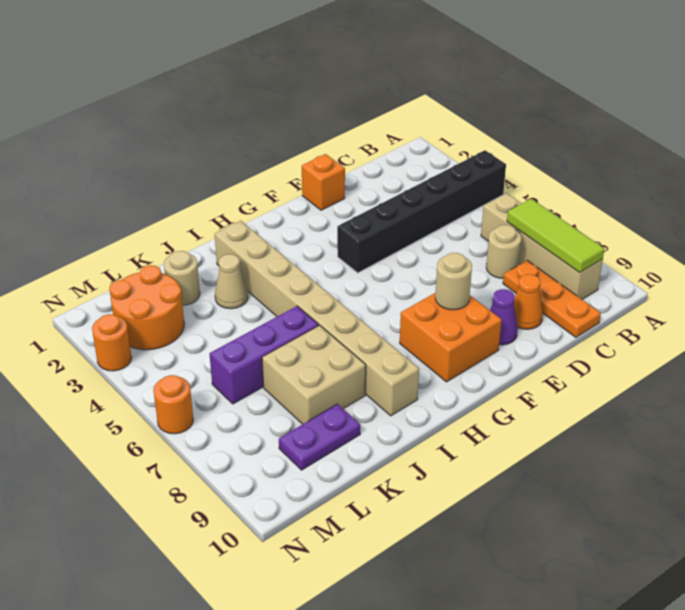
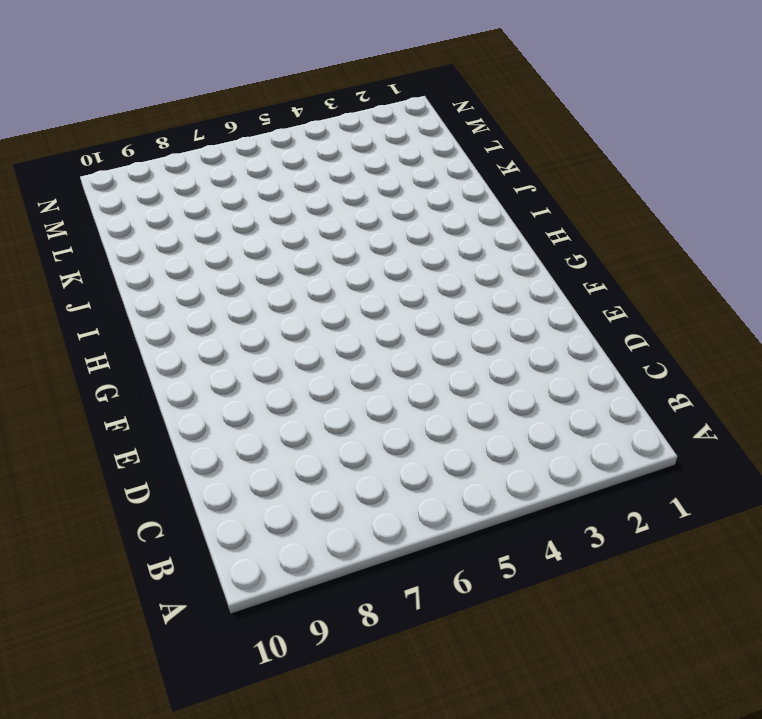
none -> black 1x6 brick [337,150,506,273]
none -> tan 1x4 brick [481,193,603,299]
none -> tan 1x1 round brick [486,225,522,278]

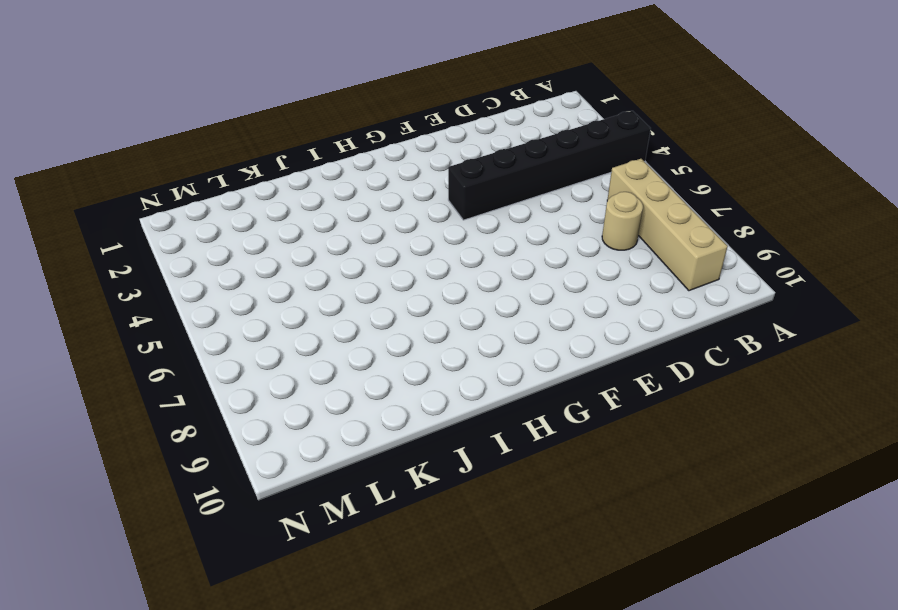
none -> orange 1x3 plate [503,260,601,337]
none -> orange 1x1 cone [514,274,543,329]
none -> orange 1x1 brick [302,154,345,210]

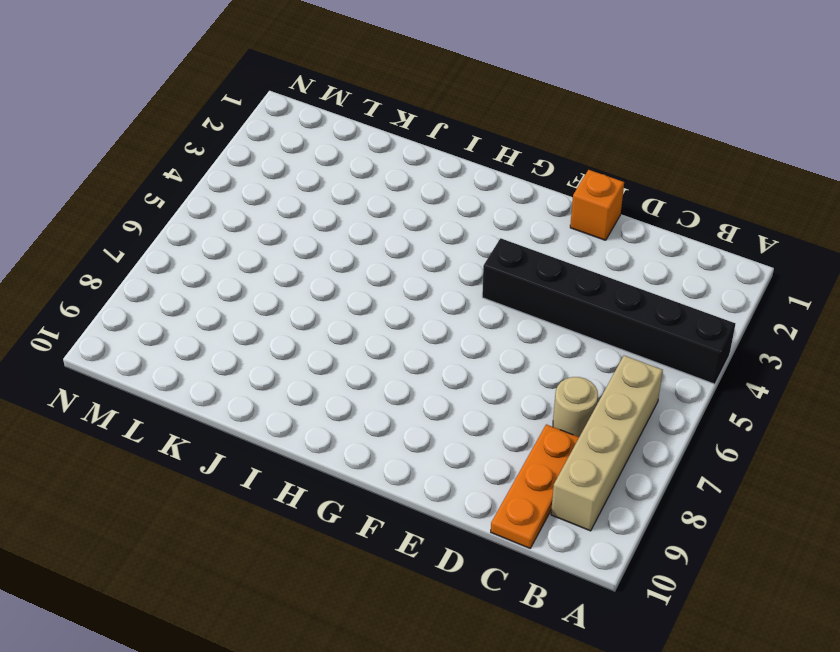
none -> orange 1x1 cone [514,274,543,329]
none -> purple 1x1 cone [490,289,518,345]
none -> orange 2x2 brick [400,293,502,382]

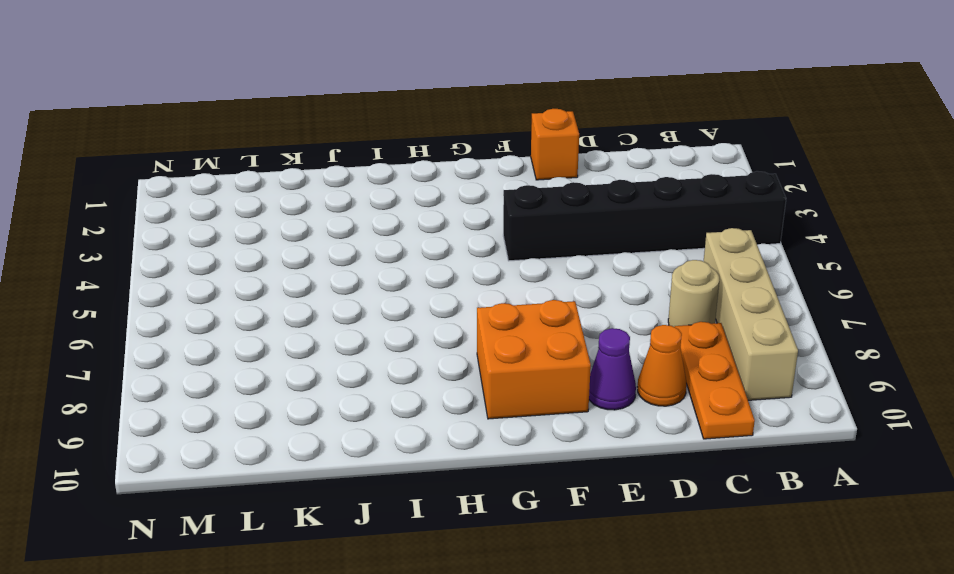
none -> tan 1x8 brick [215,221,419,416]
none -> tan 1x1 cone [215,254,248,309]
none -> purple 1x3 brick [210,306,319,404]

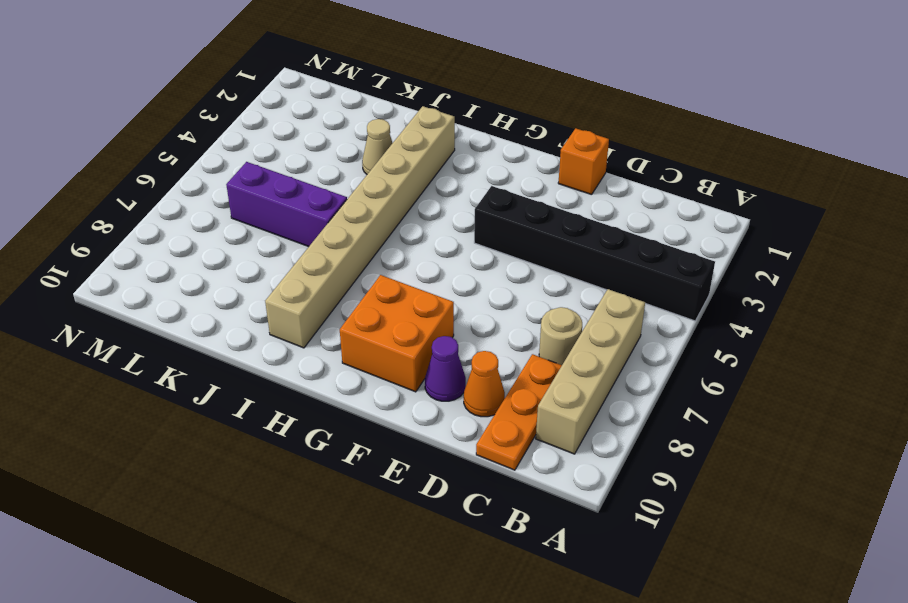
none -> tan 2x2 brick [262,325,366,424]
none -> tan 1x1 round brick [164,251,200,305]
none -> purple 1x2 plate [279,404,360,470]

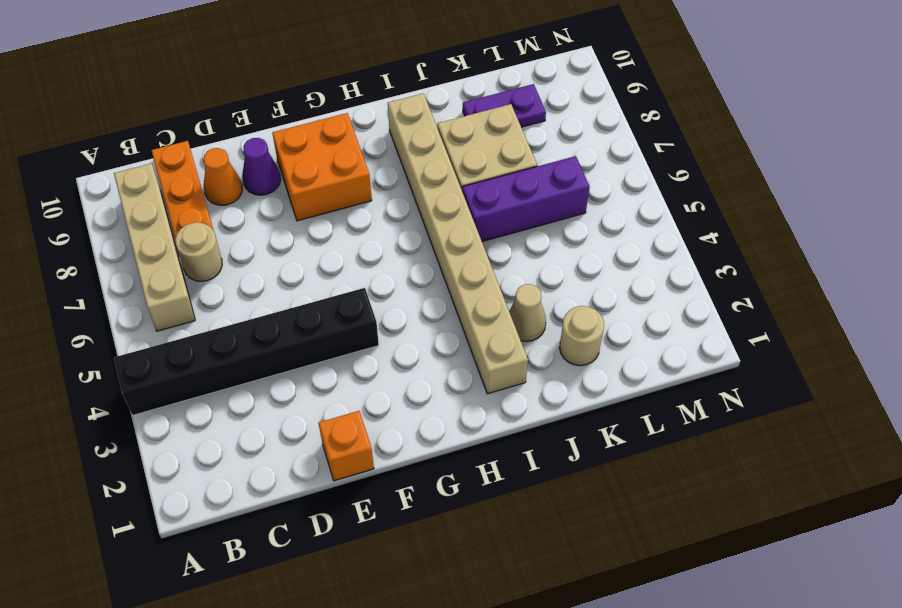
none -> orange 2x2 round brick [109,265,184,350]
none -> orange 1x1 round brick [92,314,132,371]
none -> orange 1x1 round brick [153,375,193,434]

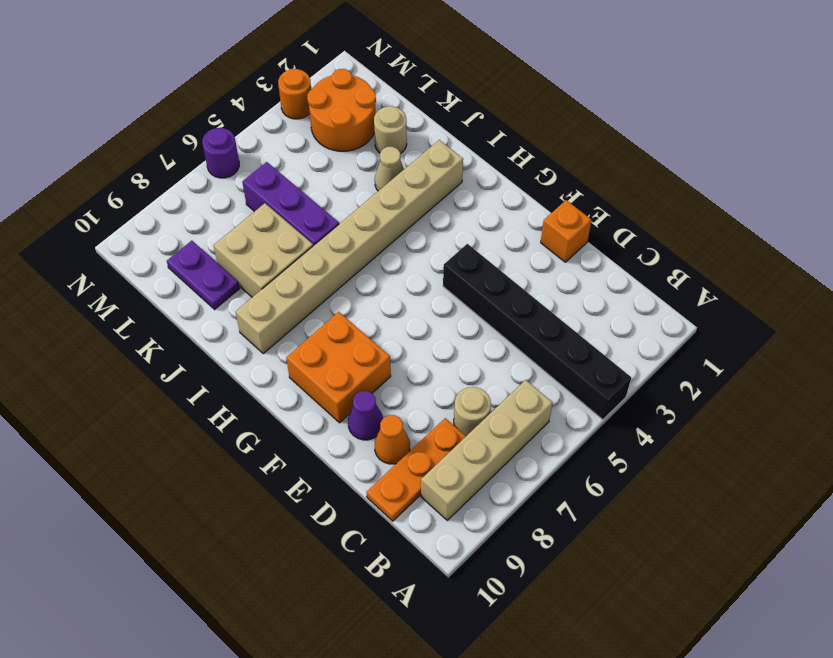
purple 1x1 round brick [202,128,239,178] -> orange 1x1 round brick [153,375,193,434]
none -> lime 1x3 tile [507,199,604,273]
none -> tan 1x1 round brick [435,253,472,310]

